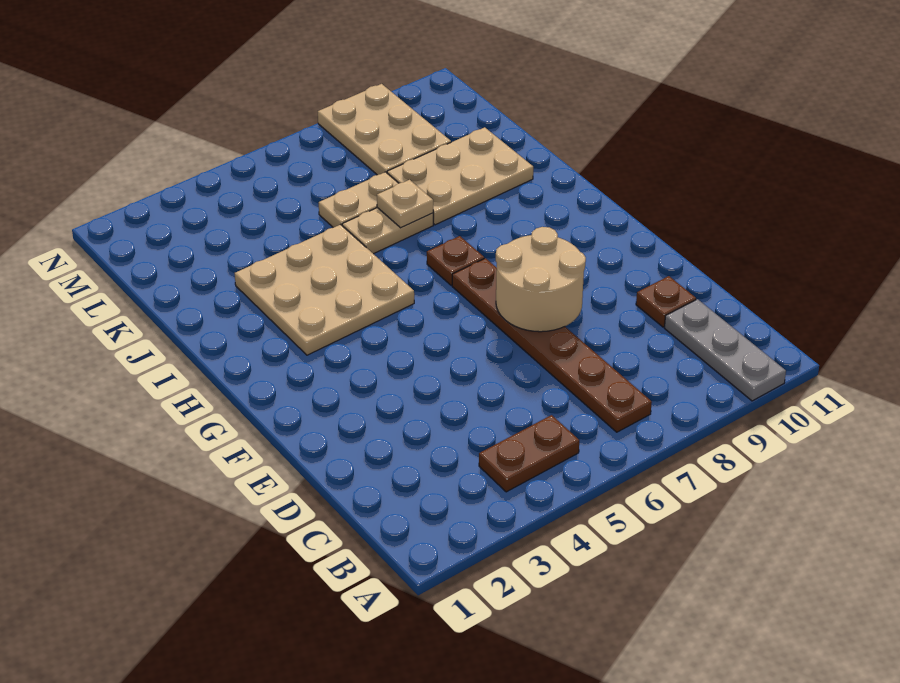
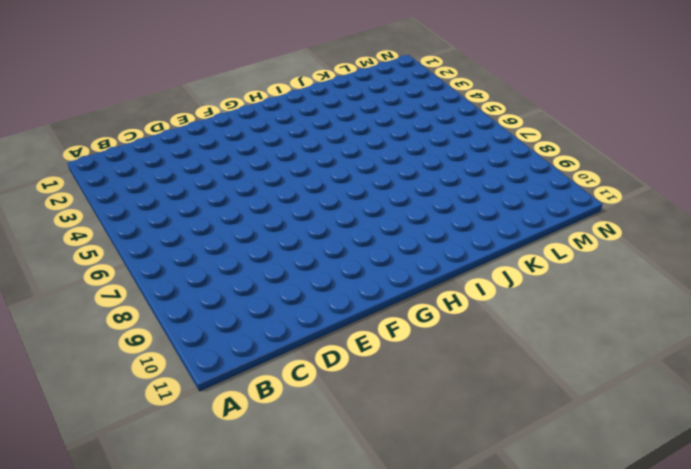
none -> grey 1x3 plate [665,299,786,401]
none -> brown 1x2 plate [479,415,579,492]
none -> brown 1x6 plate [452,258,652,432]

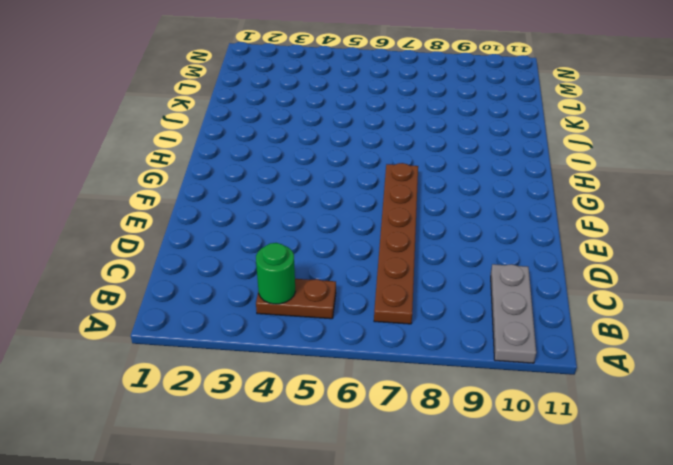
green 1x1 round brick [256,243,295,304] -> none
none -> brown 1x1 plate [636,276,696,327]
none -> tan 3x3 plate [235,225,414,355]
none -> brown 1x1 plate [427,236,484,285]

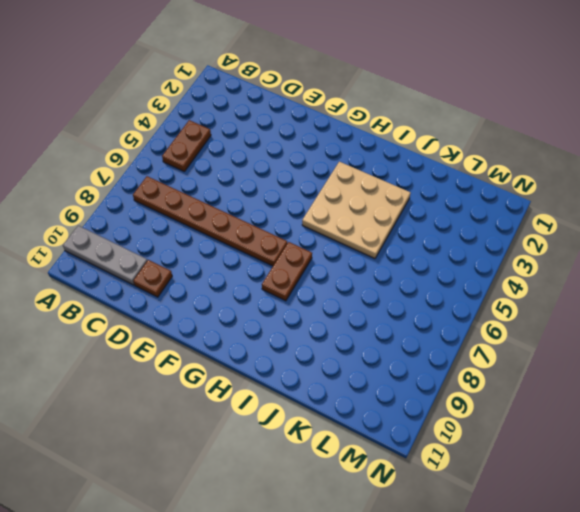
brown 1x2 plate [262,242,312,301] -> brown 1x1 plate [427,236,484,285]
none -> tan 1x2 plate [342,208,433,254]
none -> tan 2x3 plate [387,127,533,225]
none -> tan 1x2 plate [319,172,398,228]

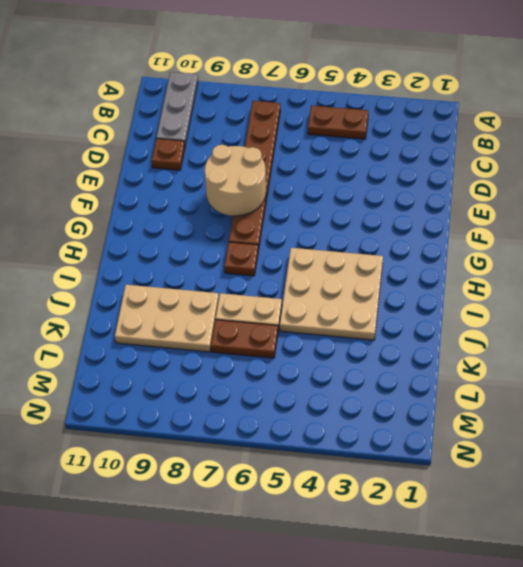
brown 1x2 plate [211,320,278,358] -> tan 1x2 plate [319,172,398,228]
none -> tan 2x3 plate [318,84,451,175]
none -> tan 1x1 plate [377,180,433,228]

